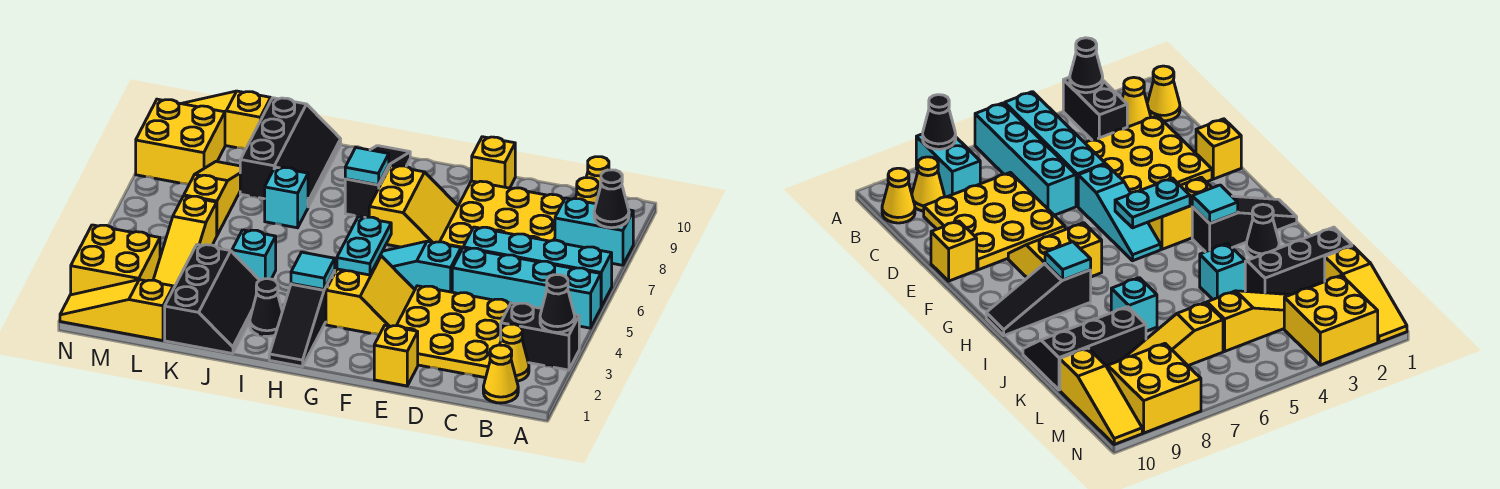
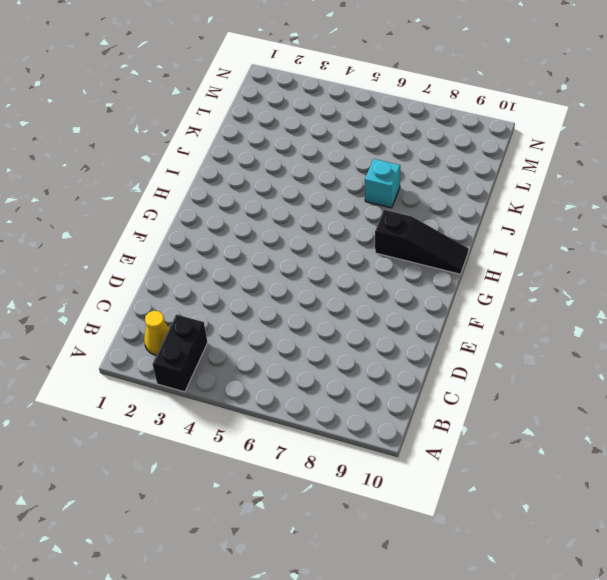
none -> cyan 1x4 brick [452,248,601,328]
none -> cyan 1x4 brick [463,227,612,307]
none -> cyan 1x2 brick [555,198,633,265]
none -> yellow 1x1 cone [483,345,518,403]

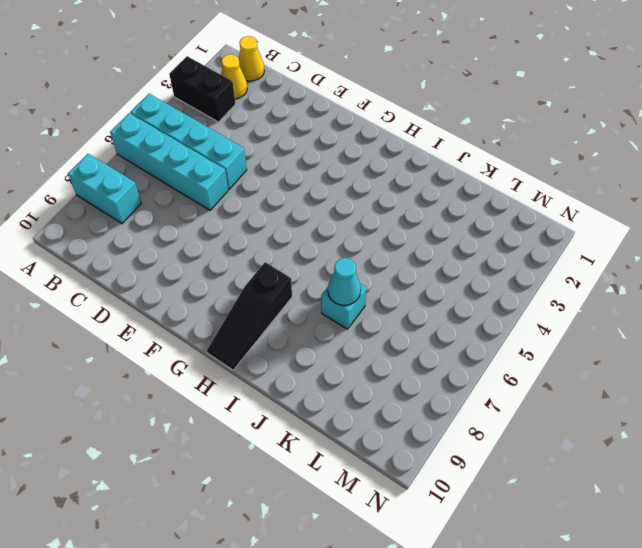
cyan 1x1 cone [328,258,361,305] -> none
none -> yellow 1x1 cone [575,178,598,204]
none -> yellow 1x1 cone [586,157,609,194]
none -> yellow 3x3 plate [397,286,511,378]
none -> yellow 3x3 plate [440,181,565,250]

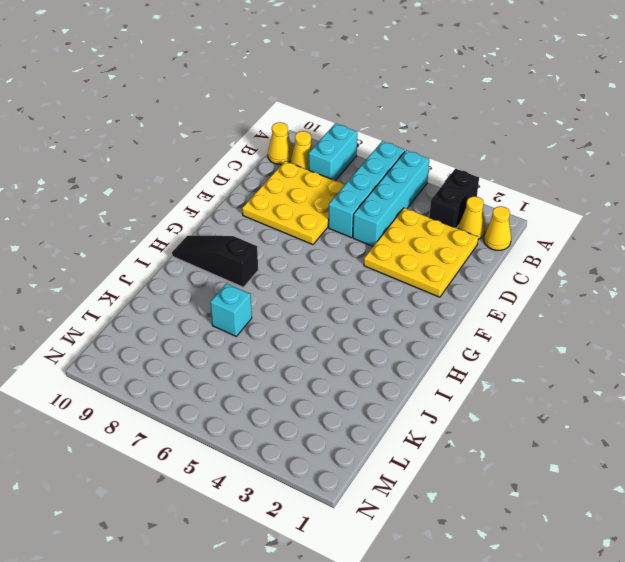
none -> yellow 1x1 brick [374,325,418,386]
none -> cyan 1x3 slope [380,241,461,292]
none -> yellow 1x1 brick [472,137,515,188]
none -> yellow 2x2 slope [326,256,415,335]

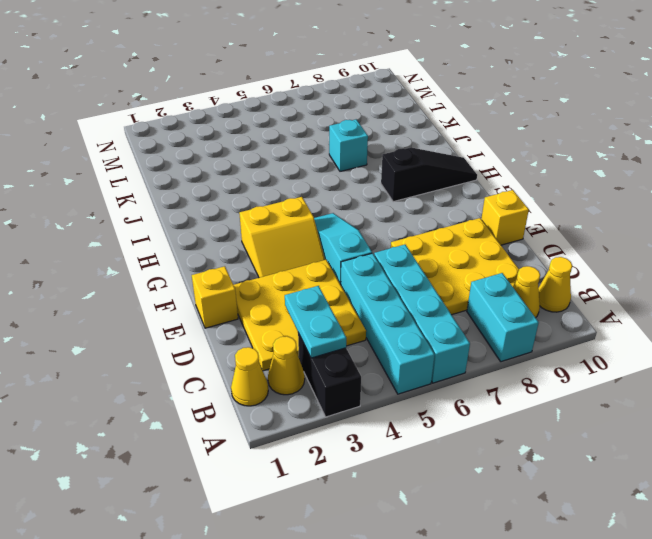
cyan 1x2 plate [285,286,346,358] -> cyan 1x2 plate turned to [337,217,391,275]
none -> yellow 2x2 slope [369,166,458,247]
none -> black 1x3 slope [269,270,335,367]
none -> black 1x1 cone [250,279,282,337]
none -> black 2x3 slope [165,245,259,354]

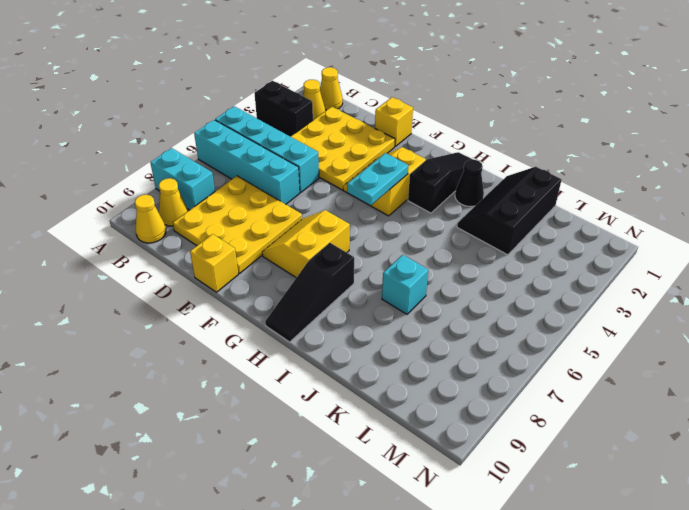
none -> cyan 1x3 slope [380,241,461,292]
none -> cyan 1x1 brick [232,230,276,280]
none -> black 2x3 slope [240,98,341,207]
none -> yellow 1x3 slope [60,280,173,341]

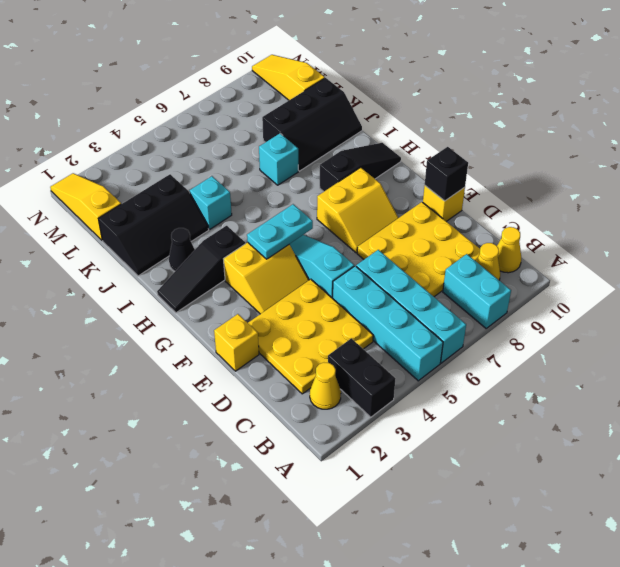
black 1x1 brick [425,147,468,201] -> none
none -> yellow 1x1 cone [483,345,518,403]
none -> yellow 1x3 slope [153,196,217,289]
none -> yellow 1x3 slope [184,162,240,235]
none -> yellow 2x2 brick [71,225,160,295]

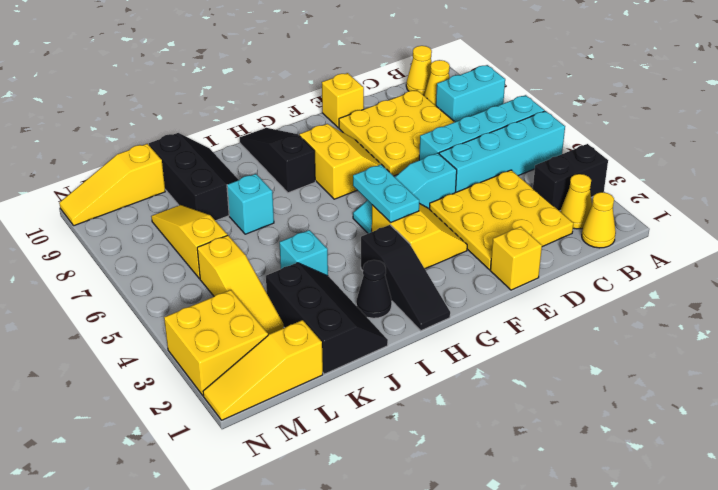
none -> yellow 2x2 brick [136,99,225,185]
none -> black 1x1 cone [540,275,575,332]
none -> black 1x1 cone [594,170,629,228]
none -> cyan 1x1 tile [291,252,335,289]

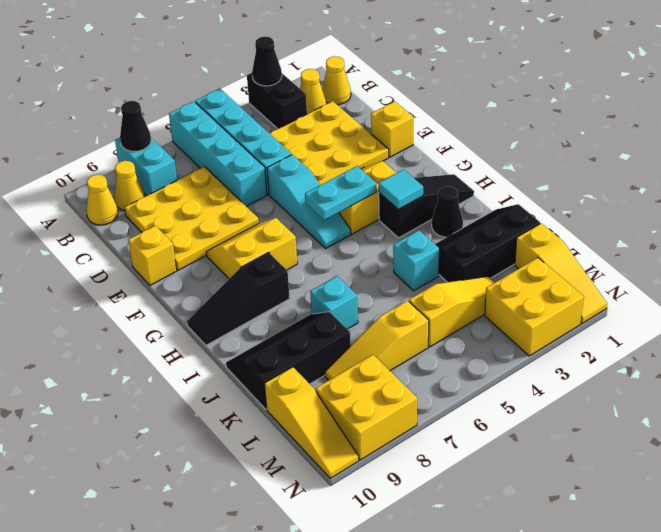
none -> cyan 1x1 tile [345,148,389,185]

